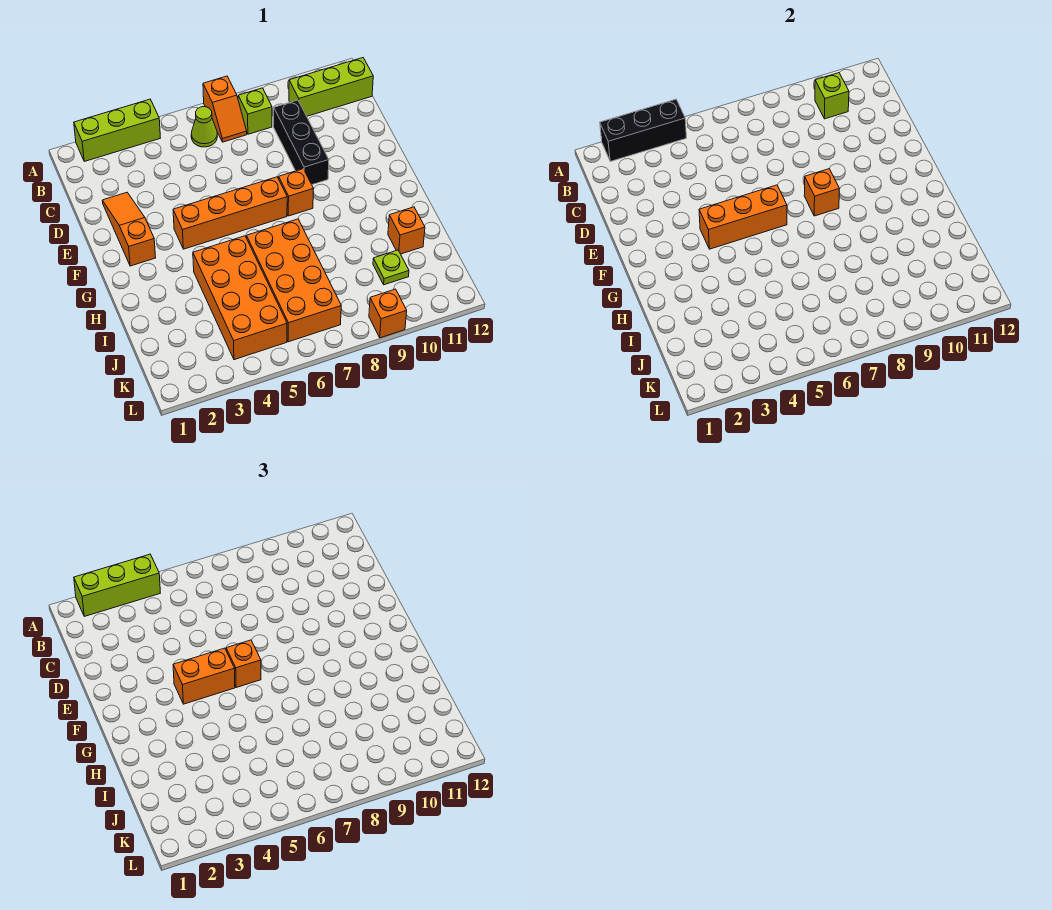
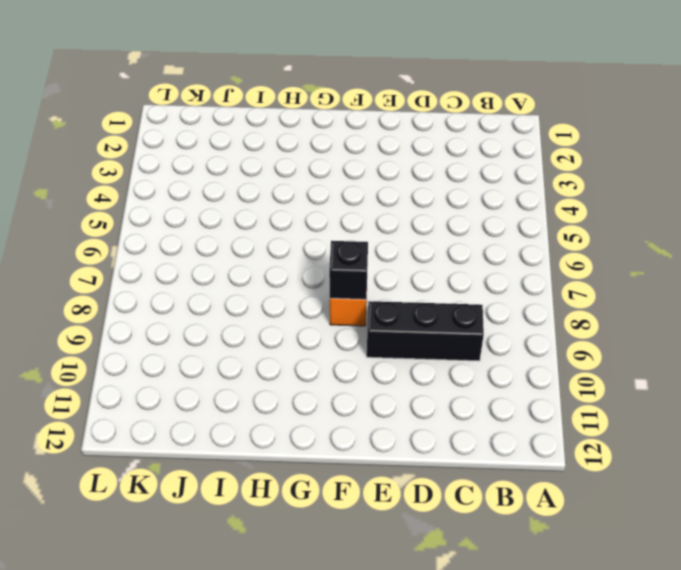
black 1x1 brick [329,241,368,299] -> orange 1x1 brick [804,169,839,216]
none -> lime 1x3 brick [74,99,160,161]
none -> orange 1x2 slope [203,76,247,142]
none -> lime 1x1 cone [191,107,217,147]

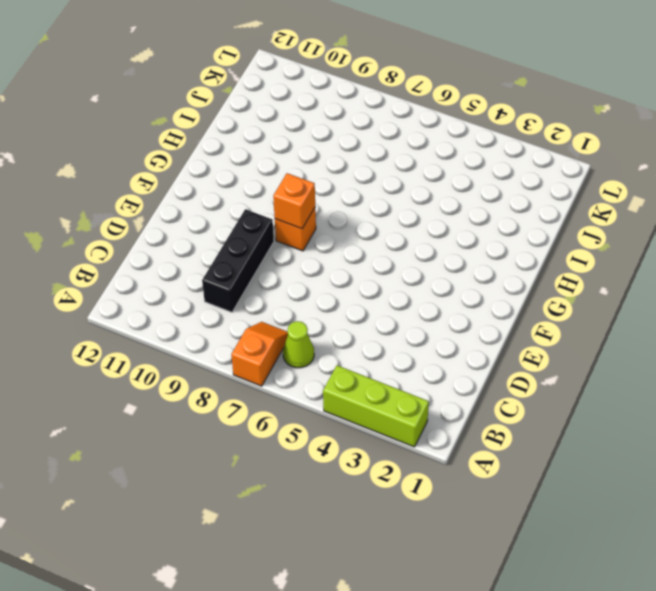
none -> lime 1x1 brick [238,88,272,134]
none -> lime 1x3 brick [289,58,373,116]
none -> orange 1x3 slope [102,193,156,266]

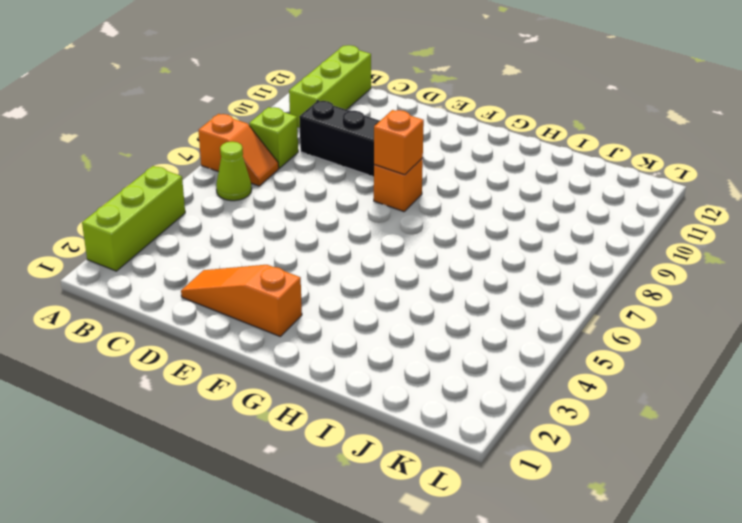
none -> orange 1x4 brick [173,177,287,249]
none -> orange 2x4 brick [193,236,287,360]
none -> orange 2x4 brick [247,219,341,342]

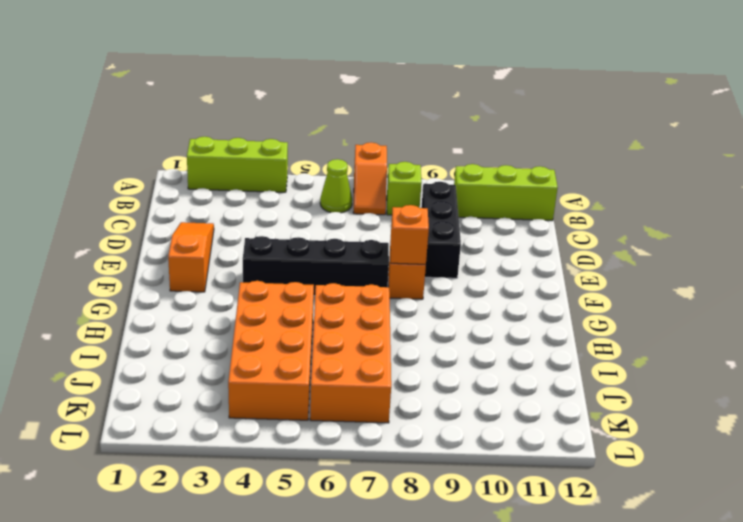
black 1x4 brick [243,236,389,296] -> orange 1x4 brick [173,177,287,249]
none -> orange 1x1 brick [388,207,425,254]
none -> lime 1x1 plate [373,250,409,285]
none -> orange 1x1 brick [369,289,407,338]

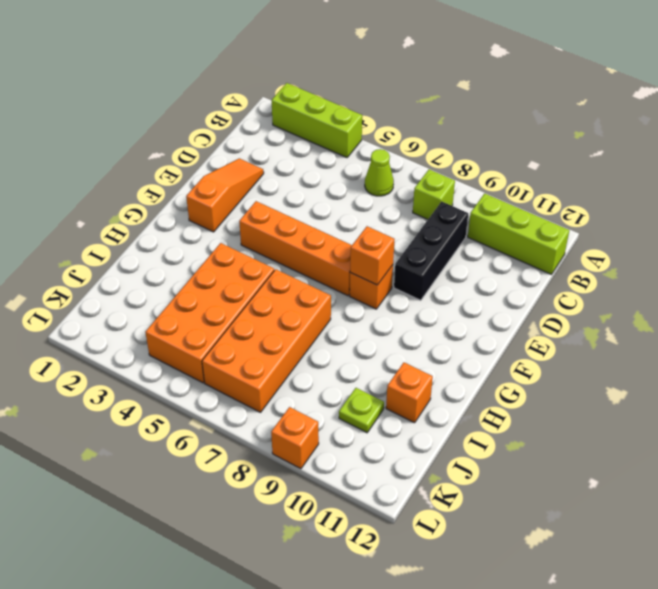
none -> orange 1x2 slope [203,76,247,142]
none -> black 1x3 brick [600,99,686,161]
none -> lime 1x1 brick [815,73,849,119]

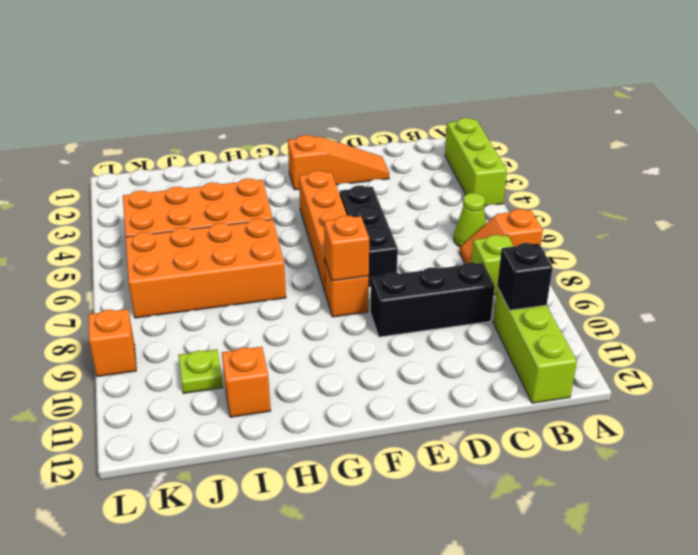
black 1x1 brick [497,243,553,310] -> lime 1x1 brick [815,73,849,119]
black 1x3 brick [340,186,398,287] -> black 1x3 brick moved to [600,99,686,161]
none -> orange 1x3 brick [699,185,787,249]
none -> lime 1x3 brick [74,554,160,616]
none -> orange 1x2 brick [173,648,235,704]

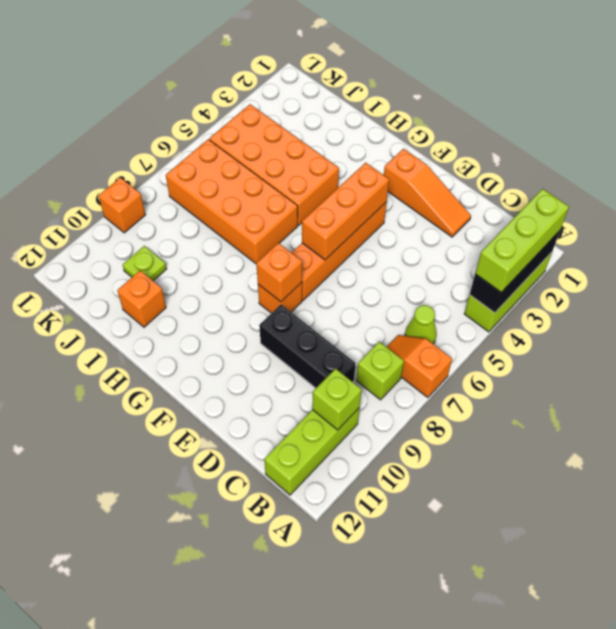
none -> orange 1x2 brick [173,648,235,704]
none -> orange 1x1 brick [226,640,261,688]

